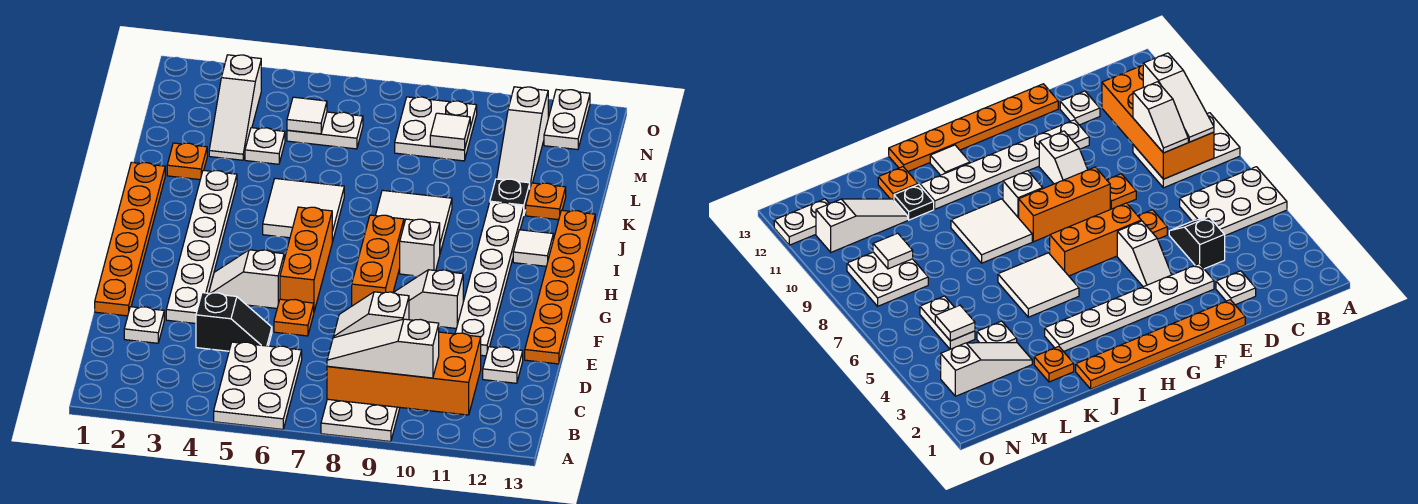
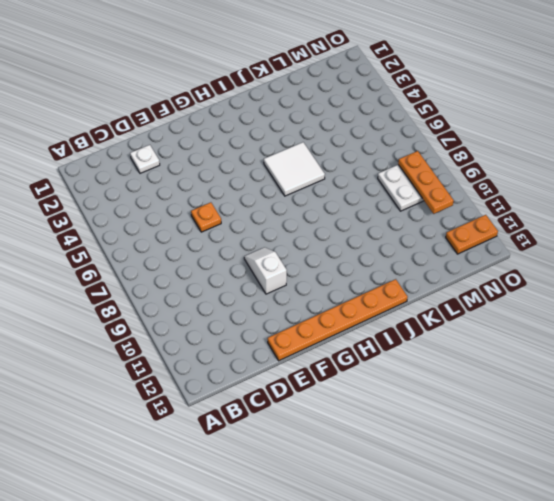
orange 1x3 plate [398,151,454,214] -> none
orange 1x2 plate [446,215,498,254] -> white 1x2 plate [544,89,590,150]
none -> white 2x3 plate [214,342,302,429]
none -> white 2x3 plate [321,399,400,442]
none -> black 1x2 slope [196,293,272,351]
none -> white 1x1 plate [483,347,523,383]

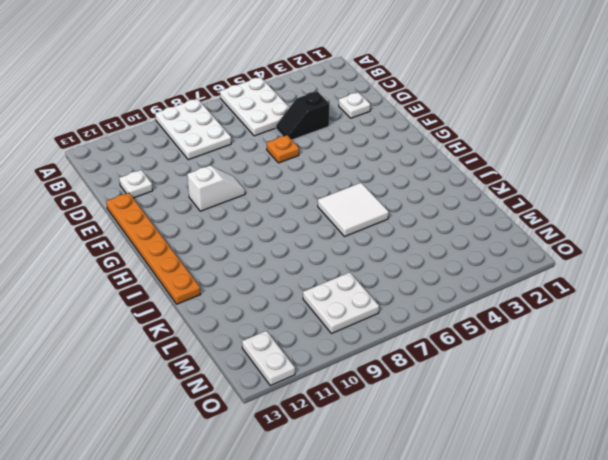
none -> orange 1x6 plate [95,162,165,316]
none -> white 1x6 plate [166,170,237,323]
none -> orange 1x1 plate [1107,174,1136,209]
none -> white 1x6 plate [455,202,524,356]

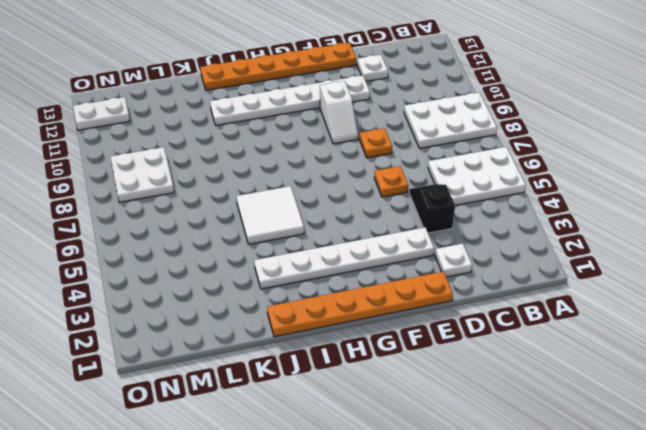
none -> white 1x2 slope [209,250,284,308]
none -> orange 1x3 brick [280,207,332,311]
none -> orange 1x3 brick [352,215,404,306]
none -> white 1x1 brick [400,219,440,276]

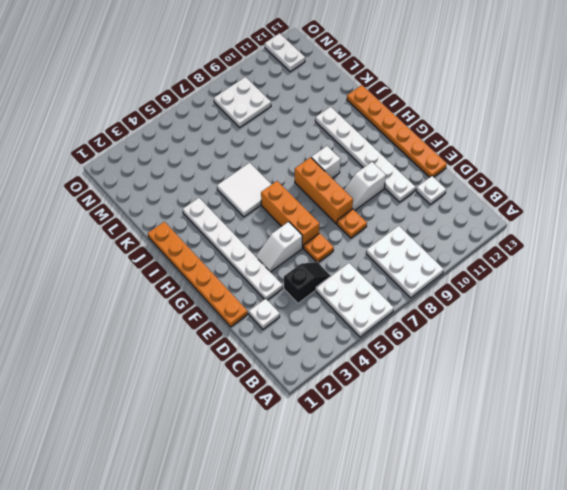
none -> white 2x2 tile [375,190,452,253]
none -> white 1x1 tile [513,230,553,266]
none -> orange 1x1 plate [167,143,207,180]
none -> black 1x1 plate [490,179,530,214]

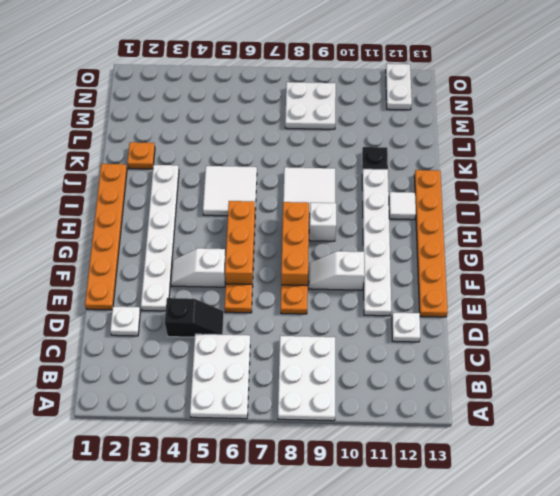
none -> orange 1x1 plate [526,183,566,220]
none -> white 1x3 slope [209,55,261,160]
none -> white 1x1 plate [245,128,285,164]
none -> white 1x3 slope [497,87,548,187]

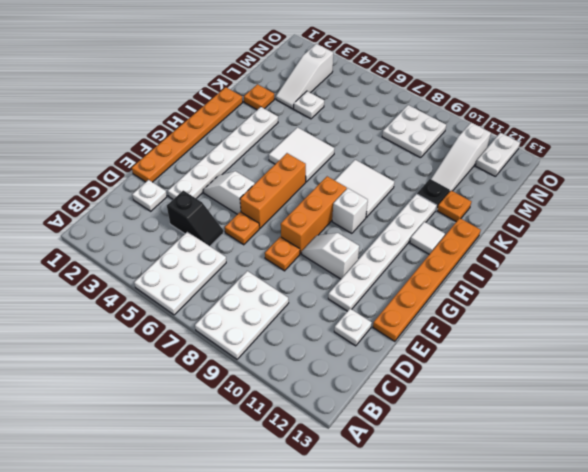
none -> white 1x2 plate [287,112,363,149]
none -> orange 2x4 brick [327,332,481,415]
none -> white 1x1 tile [287,97,327,134]
none -> white 1x1 tile [430,113,470,150]

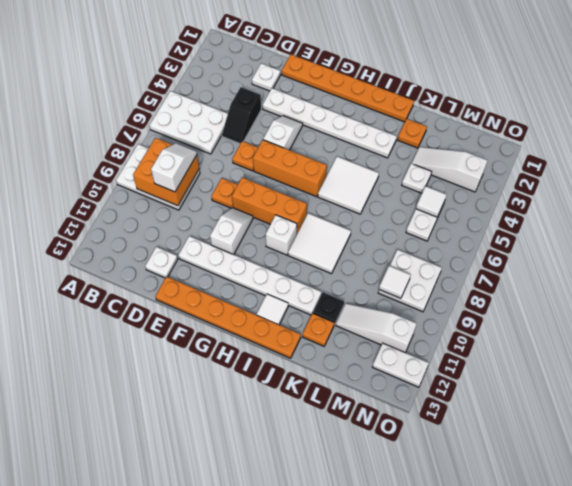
orange 2x2 brick [133,138,199,206] -> orange 2x4 brick [327,332,481,415]
none -> white 1x3 slope [327,319,439,378]

